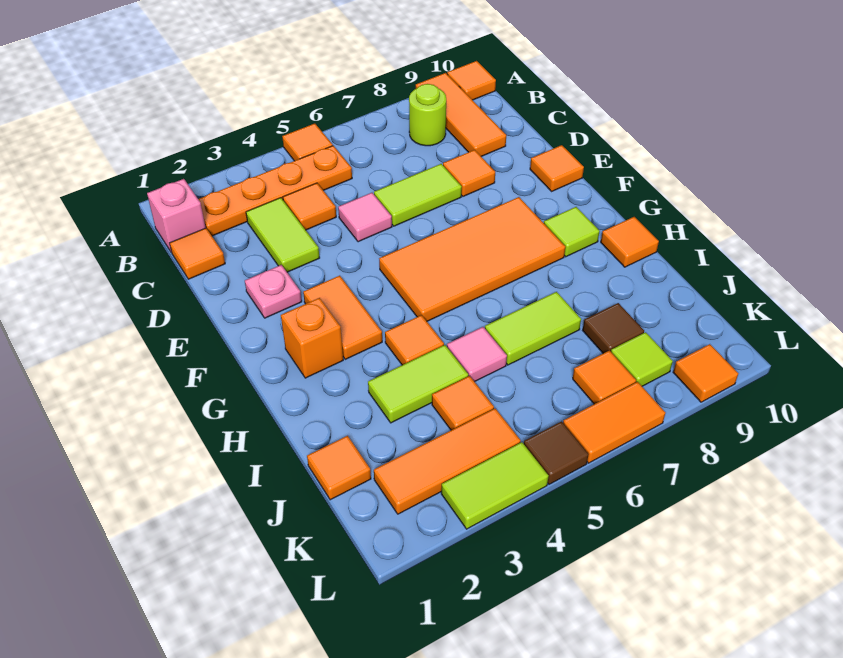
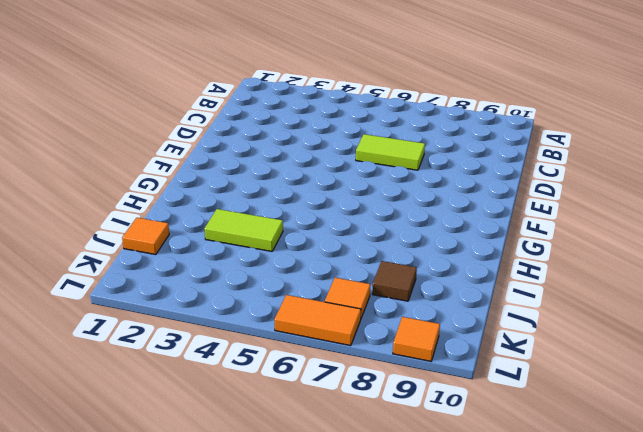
none -> orange 1x1 tile [282,124,333,161]
none -> orange 1x3 tile [416,73,506,156]
none -> orange 1x1 tile [447,61,496,100]
none -> pink 1x1 brick [147,179,206,252]

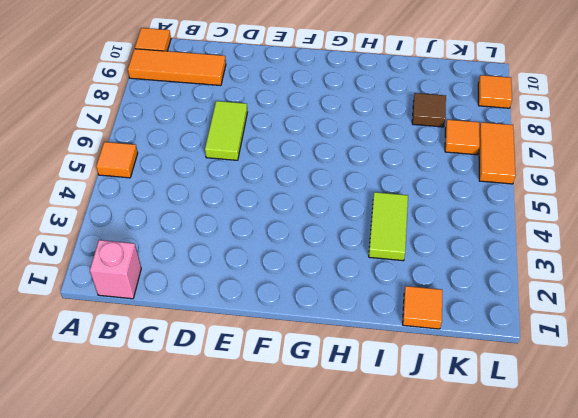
none -> orange 1x4 plate [198,146,352,236]
none -> lime 1x1 round brick [409,84,446,146]
none -> orange 1x1 tile [170,228,225,279]
none -> lime 1x2 tile [246,198,320,272]

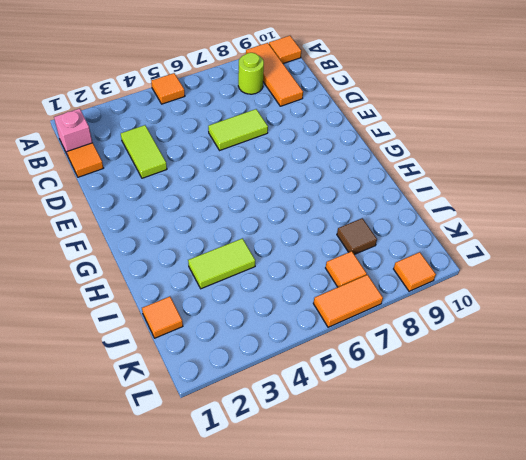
none -> orange 1x4 plate [198,146,352,236]
none -> orange 1x1 tile [283,183,336,230]
none -> pink 1x1 tile [338,193,392,242]
none -> orange 1x1 tile [443,150,495,196]

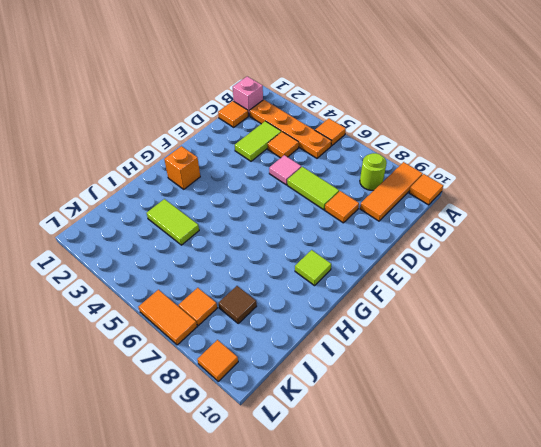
none -> pink 1x1 plate [245,265,302,318]
none -> orange 1x1 tile [530,145,584,191]
none -> orange 1x2 tile [303,276,382,359]
none -> orange 2x4 tile [379,197,565,321]

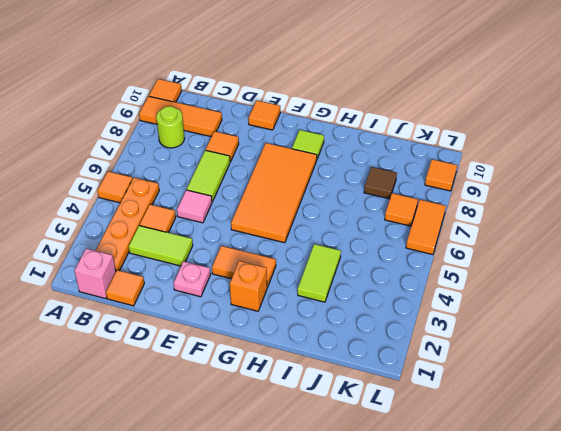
none -> orange 1x1 tile [385,315,444,365]
none -> orange 1x1 tile [601,217,659,267]
none -> pink 1x1 tile [447,327,507,382]
none -> lime 1x2 tile [485,292,581,365]

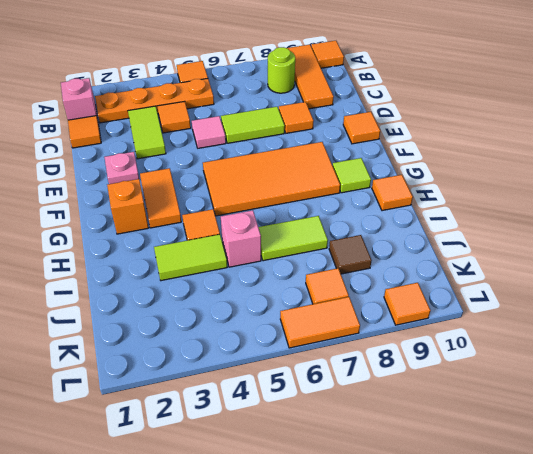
pink 1x1 brick [221,210,261,267] -> pink 1x1 tile [447,327,507,382]
none -> orange 1x1 tile [307,436,371,500]
none -> orange 1x1 tile [432,376,494,430]
none -> orange 1x3 tile [374,408,521,514]
none -> lime 1x1 tile [611,332,673,386]

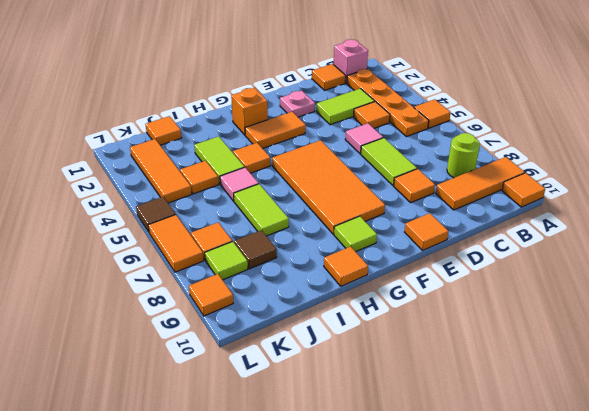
none -> lime 1x2 tile [441,442,548,529]

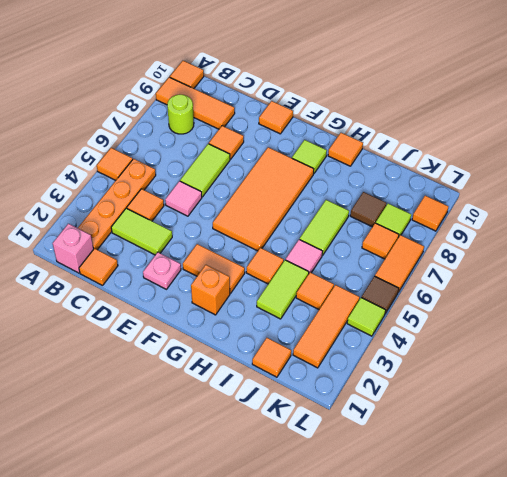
lime 1x1 tile [347,298,385,336] -> lime 1x2 tile [441,442,548,529]

